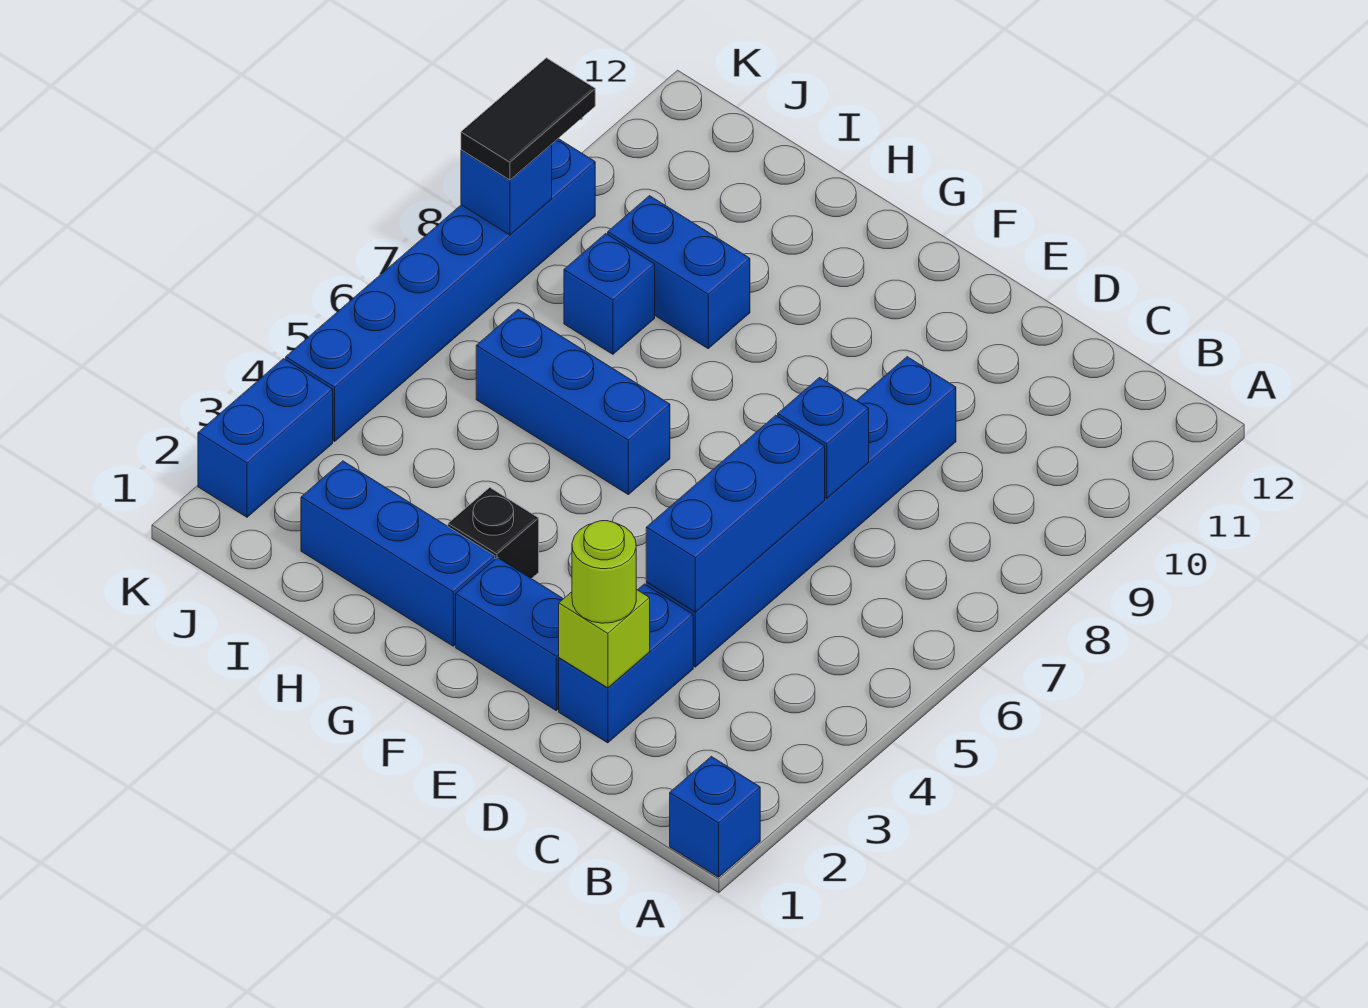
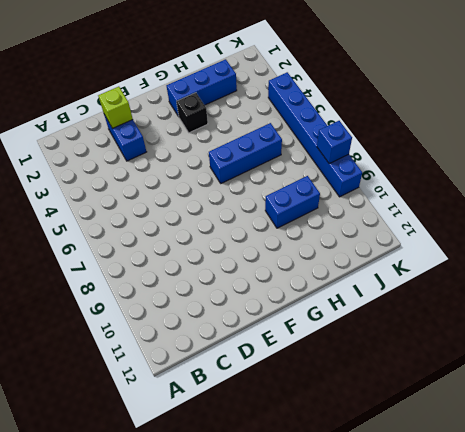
none -> blue 1x1 brick [670,756,760,877]
none -> blue 1x6 brick [646,357,956,667]
none -> blue 1x2 brick [456,558,563,710]

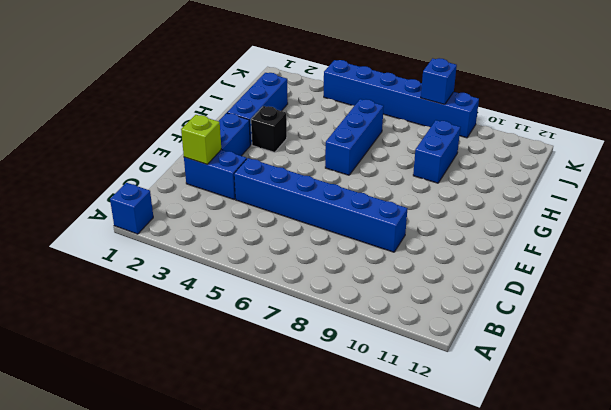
none -> blue 1x1 brick [564,234,655,354]
none -> blue 1x2 brick [198,359,333,517]
none -> blue 1x3 brick [646,415,825,612]

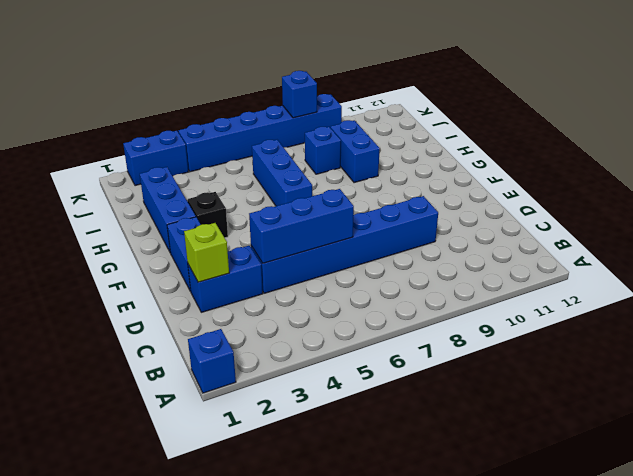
none -> blue 1x1 brick [778,378,869,498]
none -> lime 1x1 round brick [572,521,636,623]
none -> black 1x2 tile [461,58,595,180]

